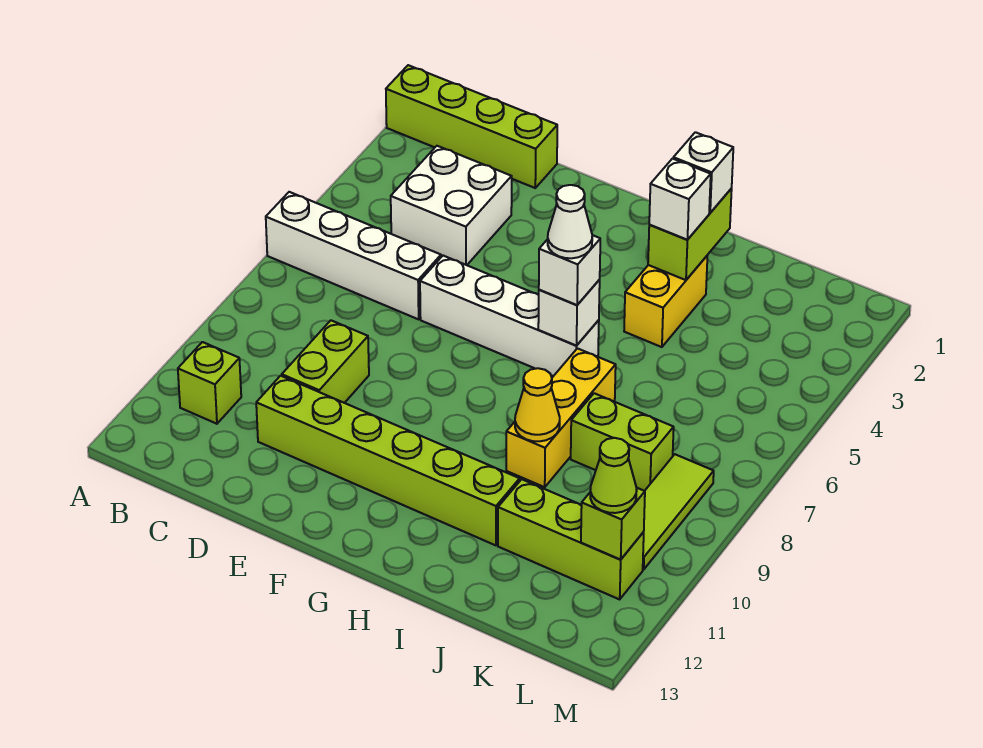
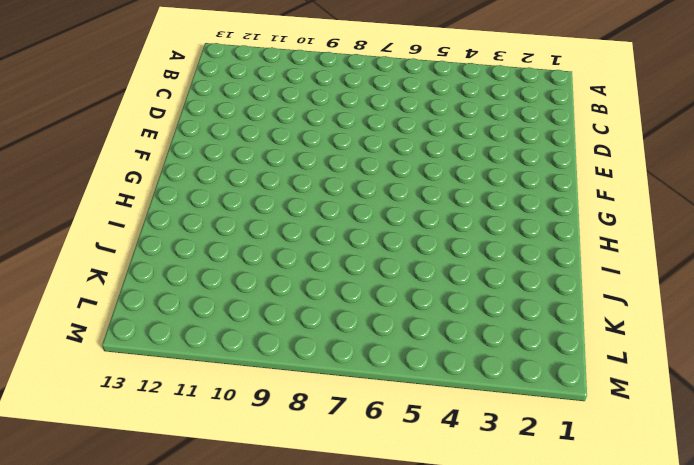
none -> lime 1x4 brick [386,65,557,188]
none -> white 1x4 brick [266,192,441,319]
none -> lime 1x1 brick [178,342,241,424]

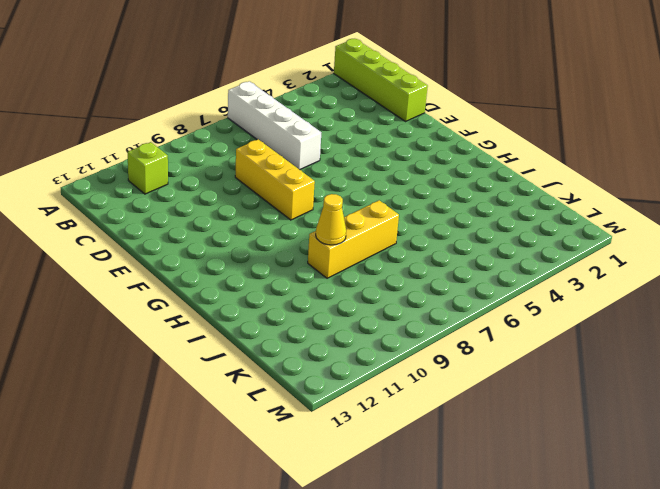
yellow 1x3 brick [235,139,315,220] -> none
none -> white 2x2 brick [391,146,512,265]
none -> lime 1x2 brick [282,320,369,403]
none -> lime 1x6 brick [256,376,520,545]

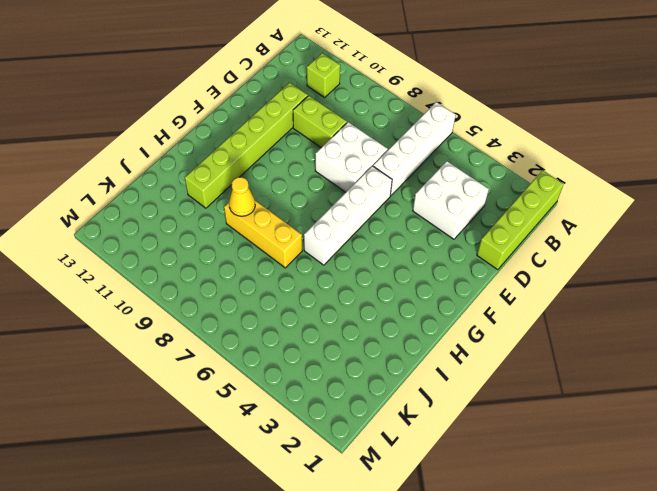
white 2x2 brick [315,122,388,192] -> none
none -> yellow 1x2 brick [624,256,707,347]
none -> lime 1x2 brick [571,393,674,491]
none -> lime 1x3 brick [498,479,644,599]

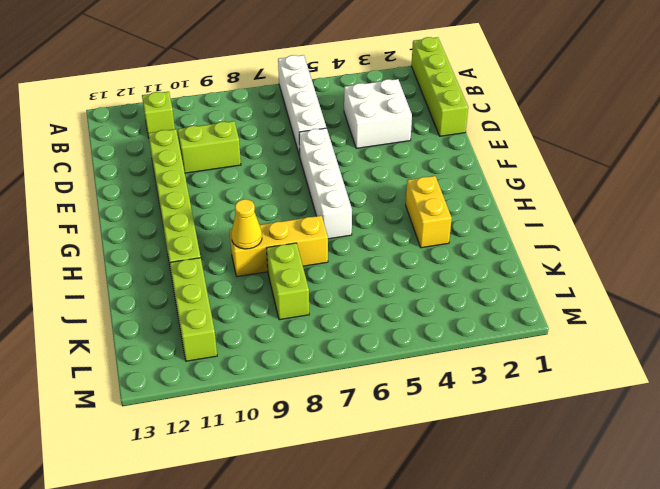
yellow 1x2 brick [406,176,452,248] -> yellow 1x2 brick turned to [624,256,707,347]
none -> lime 1x3 tile [643,454,714,569]
none -> white 1x1 brick [538,280,600,346]
none -> lime 1x2 brick [648,189,732,280]

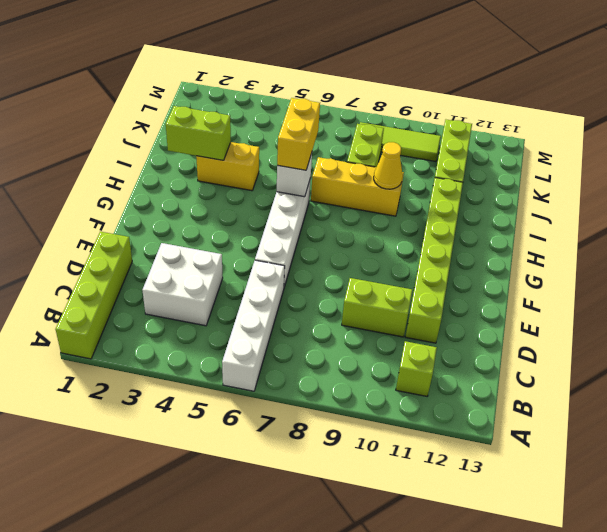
yellow 1x2 brick [277,98,320,170] -> white 1x1 brick [539,235,600,305]
none -> lime 1x1 brick [581,488,645,560]
none -> white 1x1 brick [673,132,733,213]
none -> white 1x1 brick [649,159,711,240]

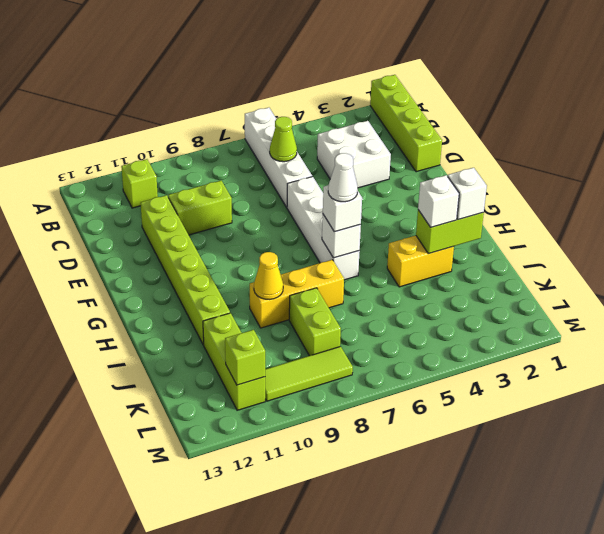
lime 1x1 cone [270,117,297,162] -> lime 1x1 cone moved to [590,438,637,513]

